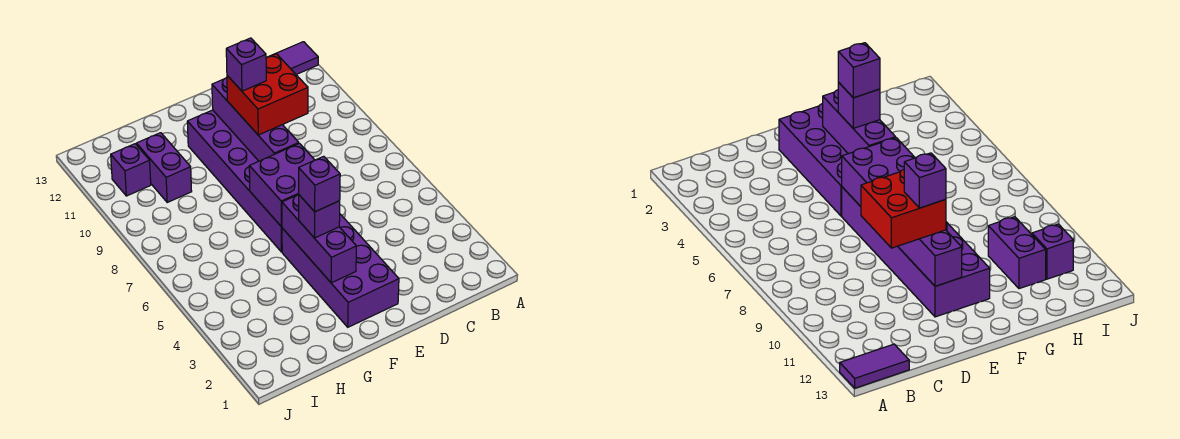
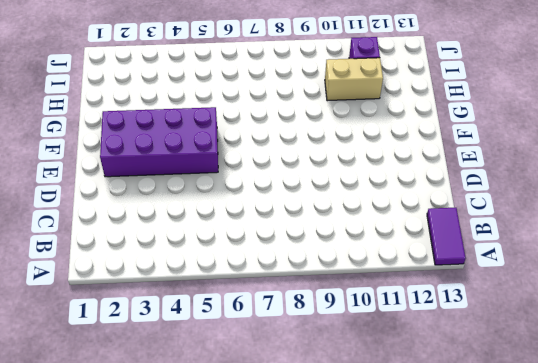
tan 1x2 brick [325,58,383,101] -> purple 1x2 brick [136,133,192,202]
none -> purple 2x6 brick [187,110,282,252]
none -> purple 2x2 brick [249,143,314,227]
none -> purple 1x4 brick [212,77,299,161]

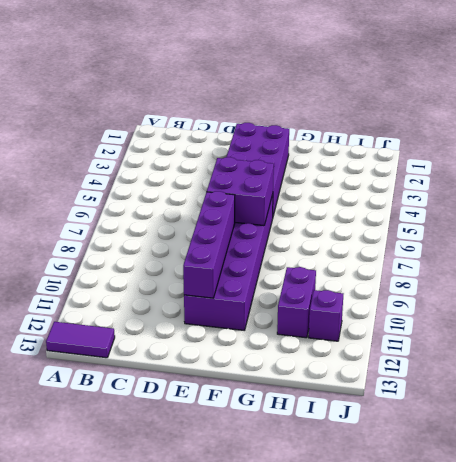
none -> purple 1x3 brick [282,195,356,283]
none -> red 2x2 brick [227,54,308,135]
none -> purple 1x1 brick [299,195,340,238]

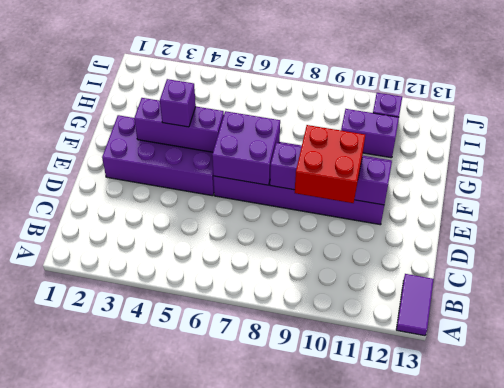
none -> purple 1x1 brick [226,38,266,91]
none -> purple 1x1 brick [299,156,340,212]

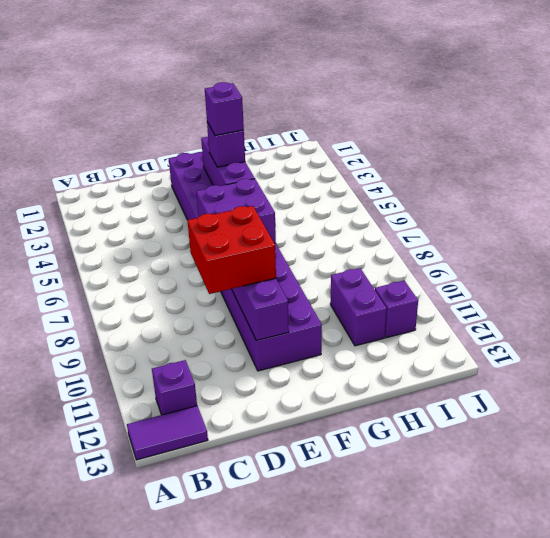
purple 1x1 brick [152,360,197,415] -> purple 1x1 brick moved to [226,38,266,91]

